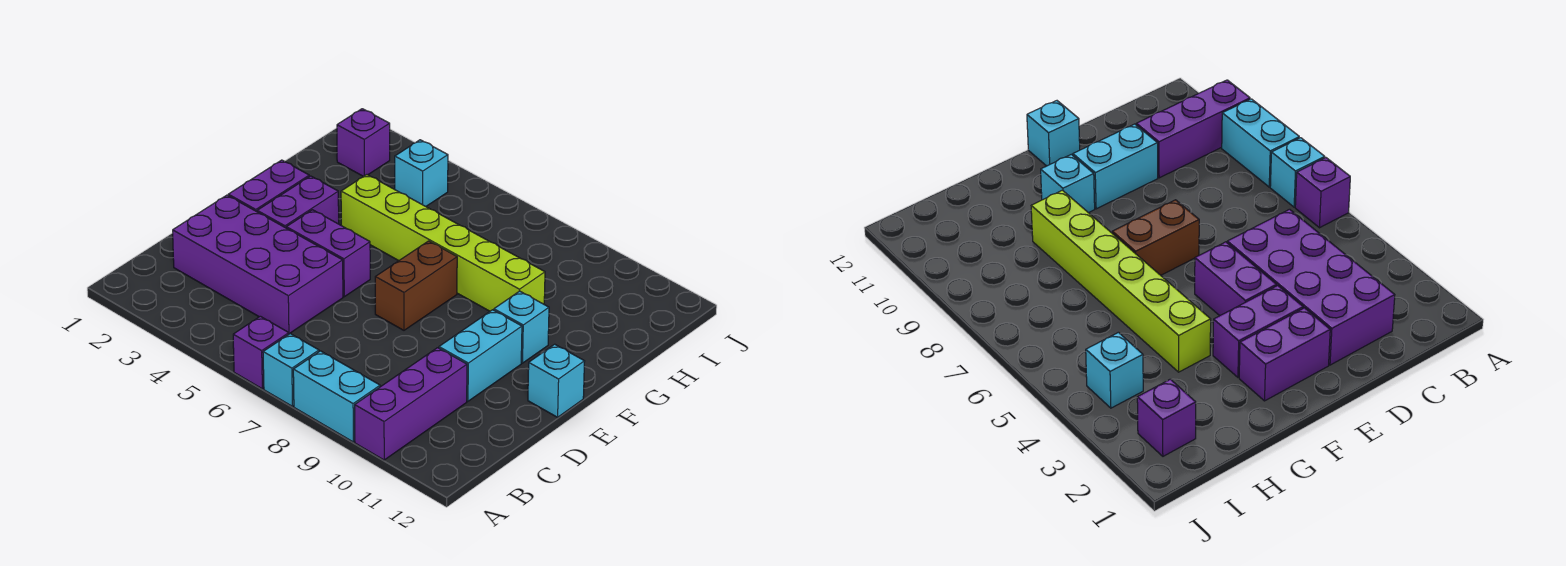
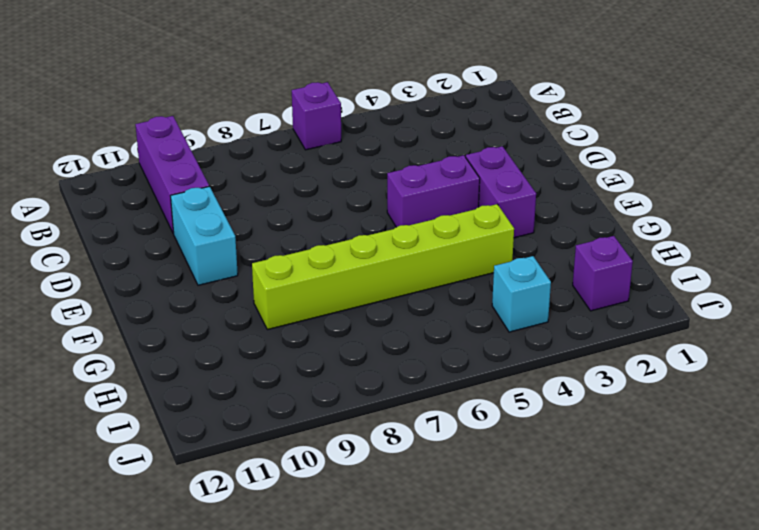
none -> cyan 1x1 brick [263,334,319,406]
none -> cyan 1x2 brick [293,351,380,442]
none -> purple 2x4 brick [173,195,343,334]

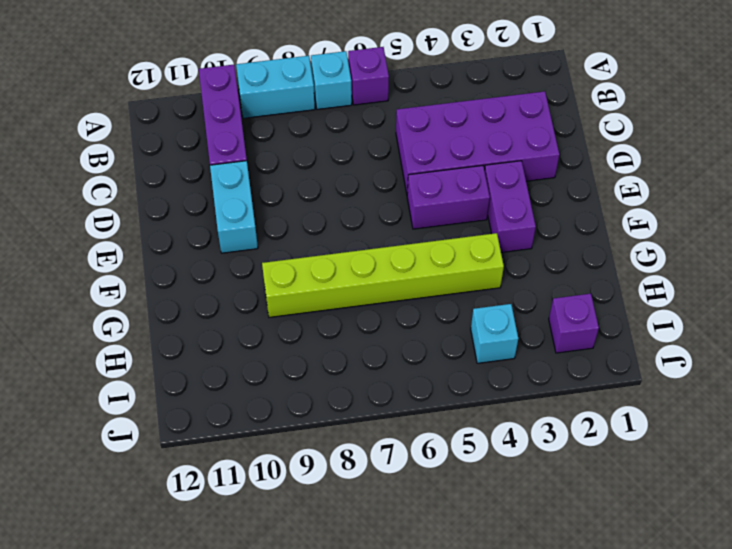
none -> purple 1x2 brick [228,160,309,212]
none -> brown 1x2 brick [375,241,457,330]
none -> cyan 1x1 brick [528,344,585,417]

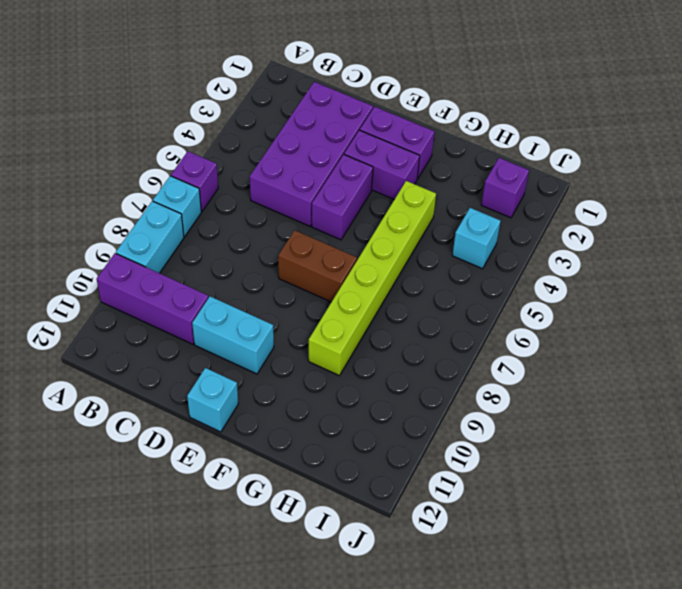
none -> cyan 1x1 brick [494,291,549,363]

